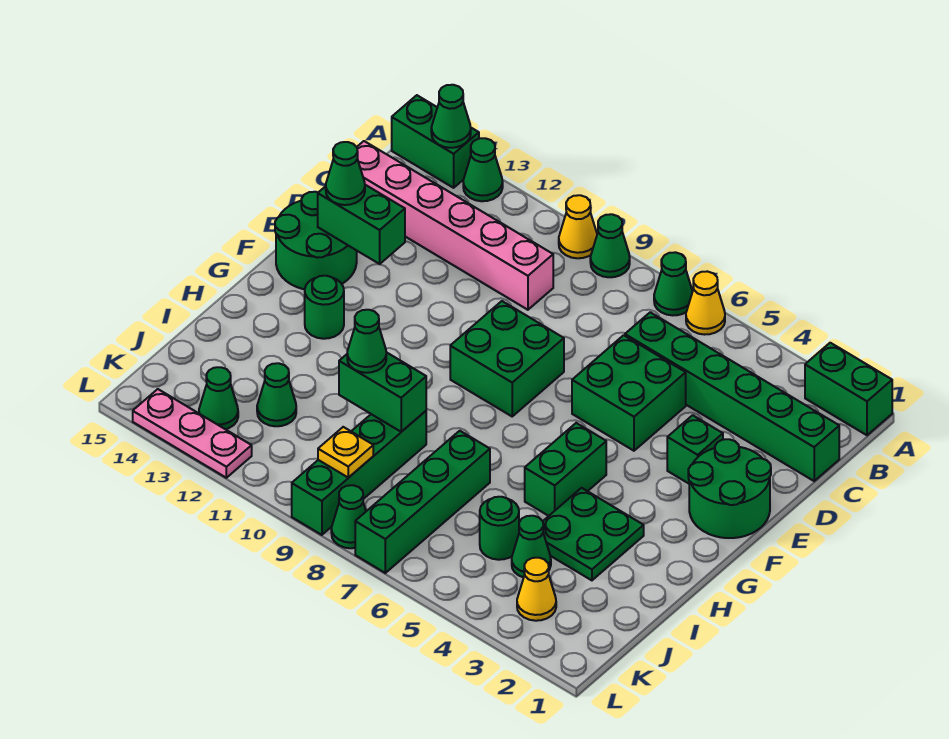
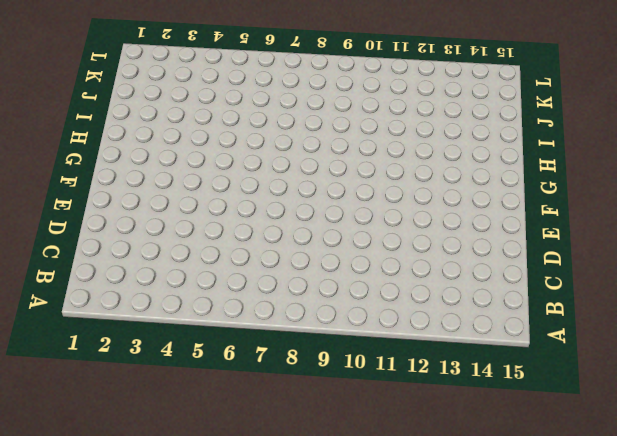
none -> green 1x2 brick [805,343,892,435]
none -> yellow 1x1 cone [686,271,725,335]
none -> green 1x1 cone [654,252,693,315]
none -> green 1x1 cone [590,214,630,277]

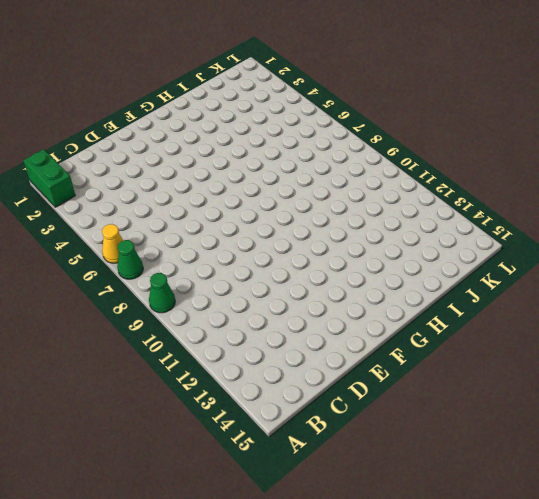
none -> yellow 1x1 cone [559,195,597,258]
none -> green 1x1 cone [463,138,503,201]
none -> green 1x2 brick [392,95,479,188]
none -> green 1x6 brick [625,312,839,481]

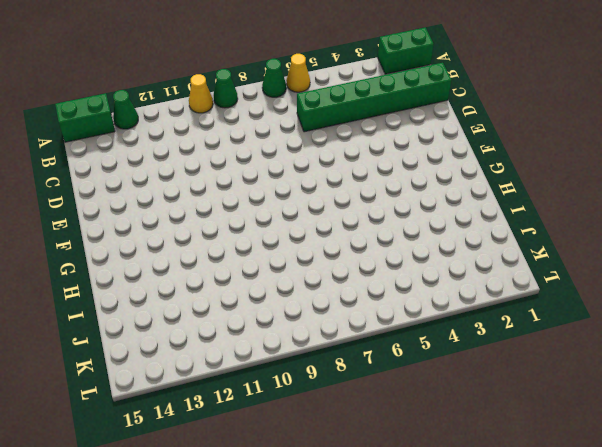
none -> pink 1x6 brick [357,141,553,310]
none -> green 2x2 brick [572,335,686,451]
none -> green 2x2 round brick [688,439,771,538]
none -> green 1x1 brick [667,415,723,484]

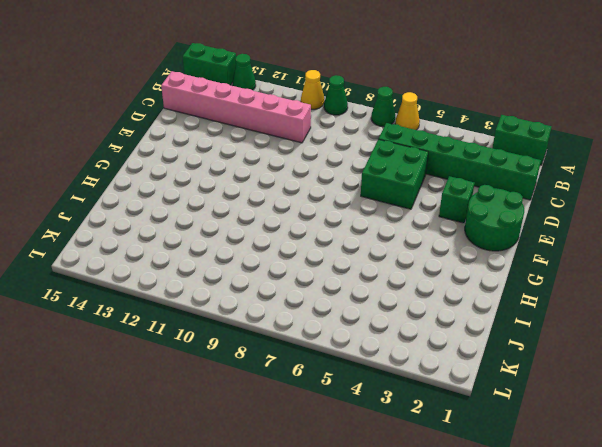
none -> green 2x2 brick [450,301,564,416]
none -> green 2x2 round brick [275,192,357,289]
none -> green 1x2 brick [525,423,606,516]
none -> green 1x1 round brick [305,276,344,339]

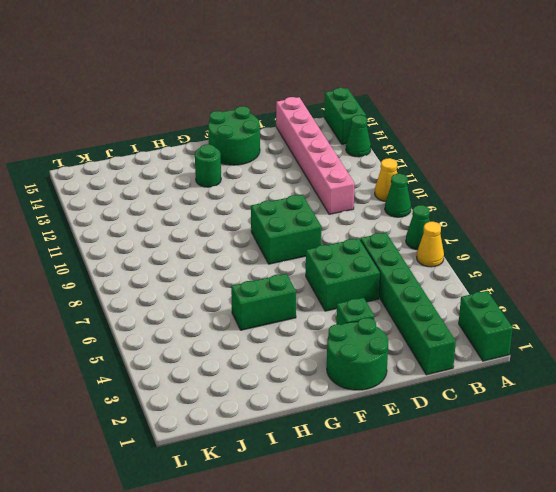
none -> green 2x2 plate [543,488,644,580]
none -> green 1x4 brick [355,431,490,573]
none -> green 1x4 brick [292,411,426,535]
none -> green 1x1 cone [512,516,551,578]

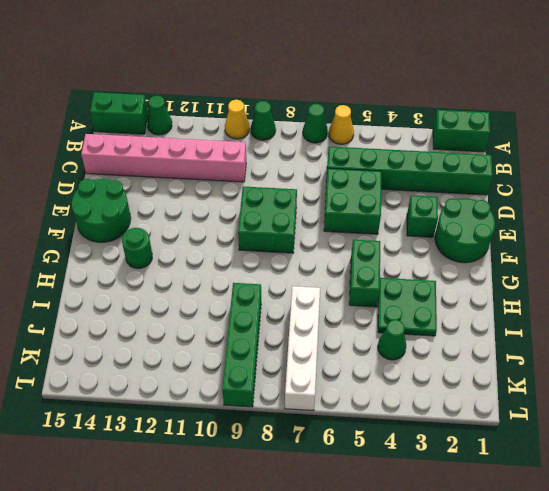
white 1x4 brick [285,286,320,411] -> green 1x4 brick [355,431,490,573]
none -> green 1x1 round brick [480,497,519,560]
none -> green 1x1 cone [257,363,296,426]
none -> yellow 1x1 cone [517,558,556,621]
none -> green 1x1 cone [199,367,238,429]

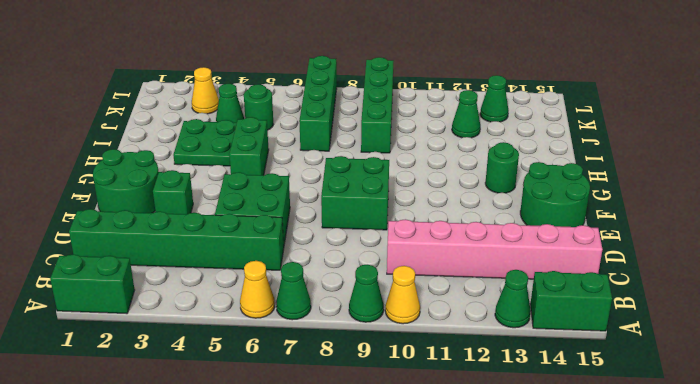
none -> green 1x1 cone [331,485,366,548]
none -> pink 1x3 plate [133,389,252,478]
none -> green 1x1 cone [431,85,471,148]
none -> green 1x2 brick [318,185,405,264]

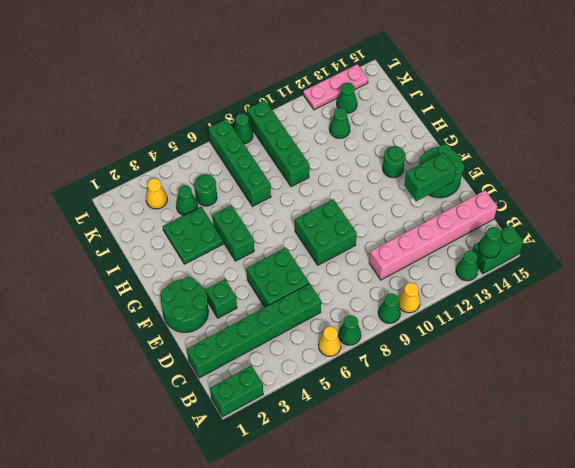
none -> green 1x2 brick [339,352,426,432]
none -> yellow 1x1 plate [318,427,373,478]
none -> green 1x1 cone [326,142,365,205]
none -> green 1x1 cone [347,310,386,373]

